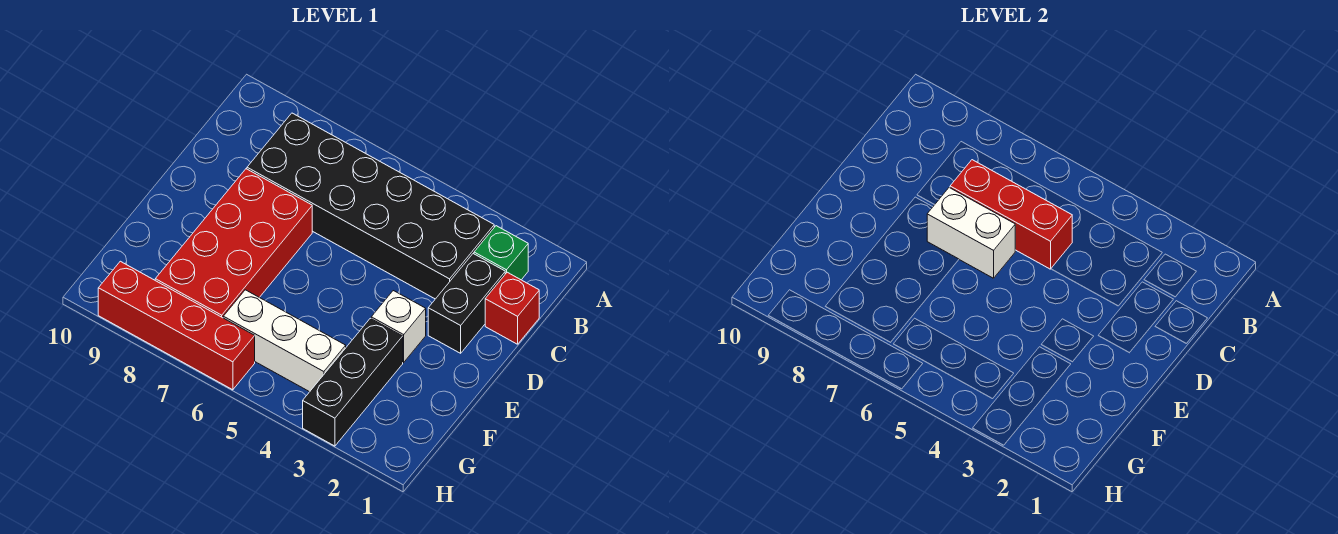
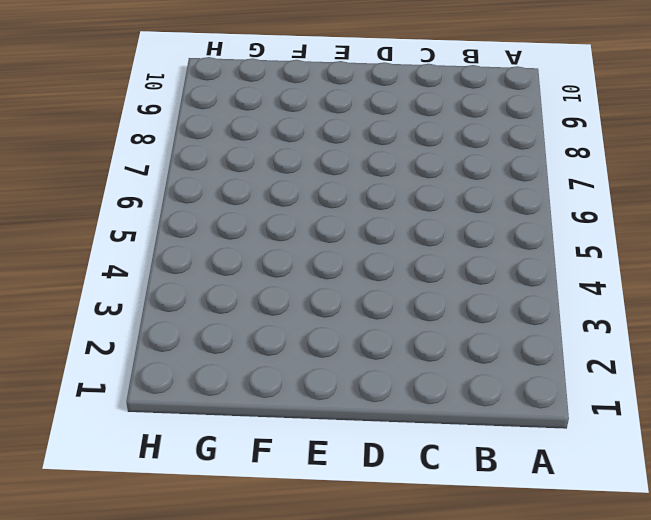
none -> green 1x1 brick [474,226,528,280]
none -> black 2x6 brick [247,113,494,299]

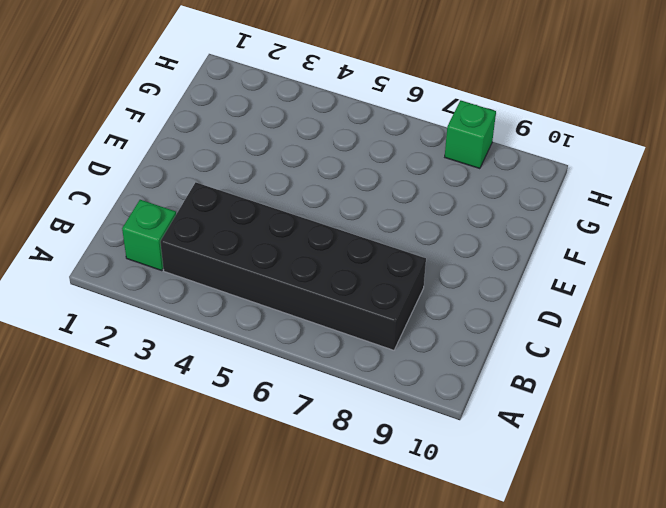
green 1x1 brick [445,100,496,169] -> red 1x4 brick [98,261,255,390]
none -> red 1x1 brick [485,272,539,344]
none -> black 1x2 brick [428,254,505,353]

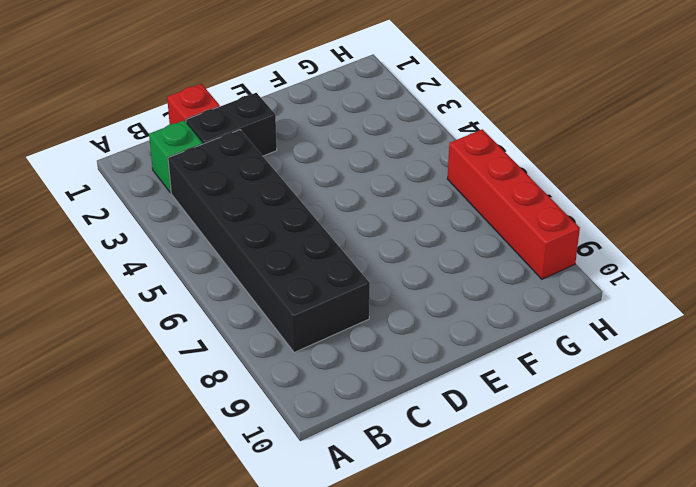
none -> red 2x4 brick [155,169,312,318]
none -> white 1x1 brick [371,291,426,362]

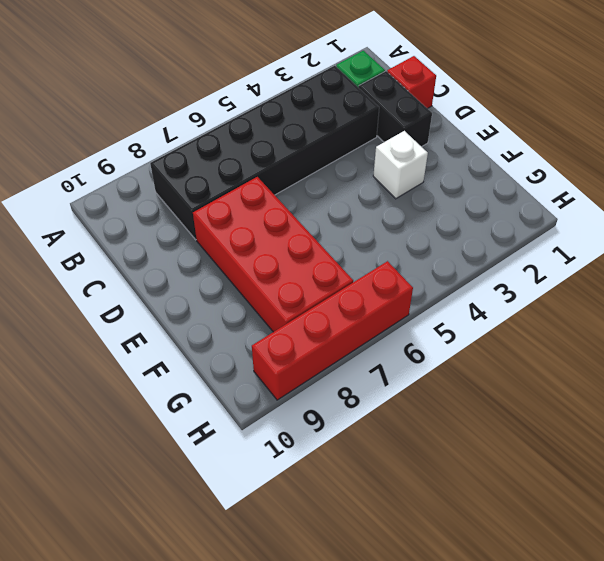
none -> black 1x3 brick [303,318,403,446]
none -> white 1x3 brick [223,290,346,392]

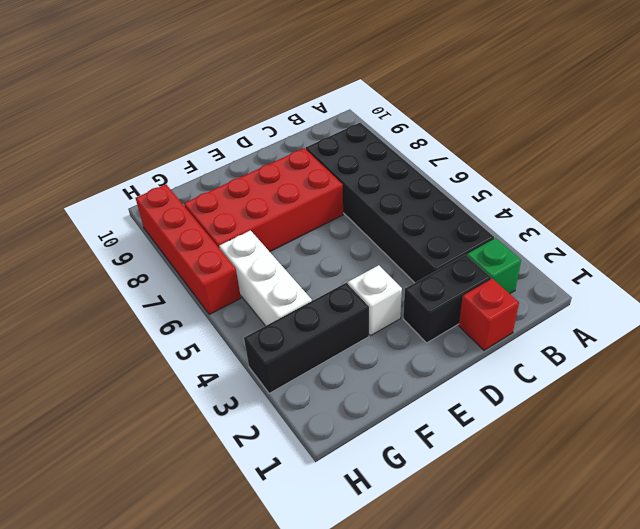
none -> red 1x3 brick [950,160,1072,269]
none -> white 1x2 brick [927,188,1015,278]

